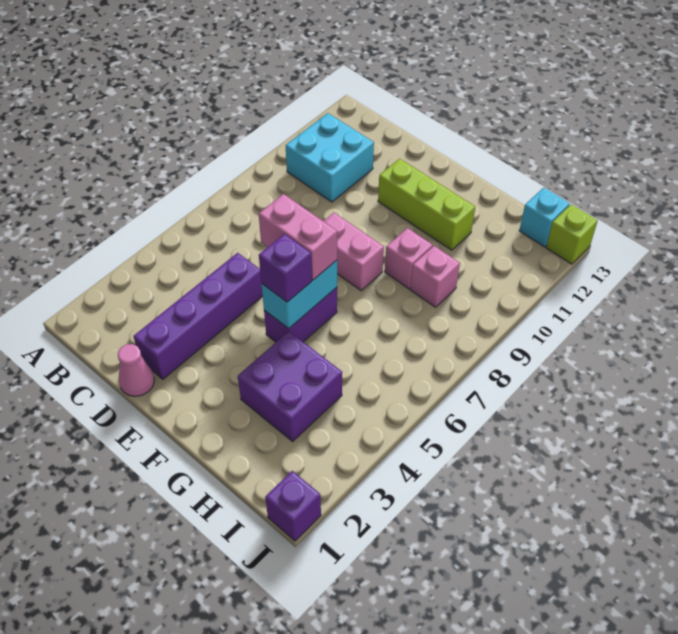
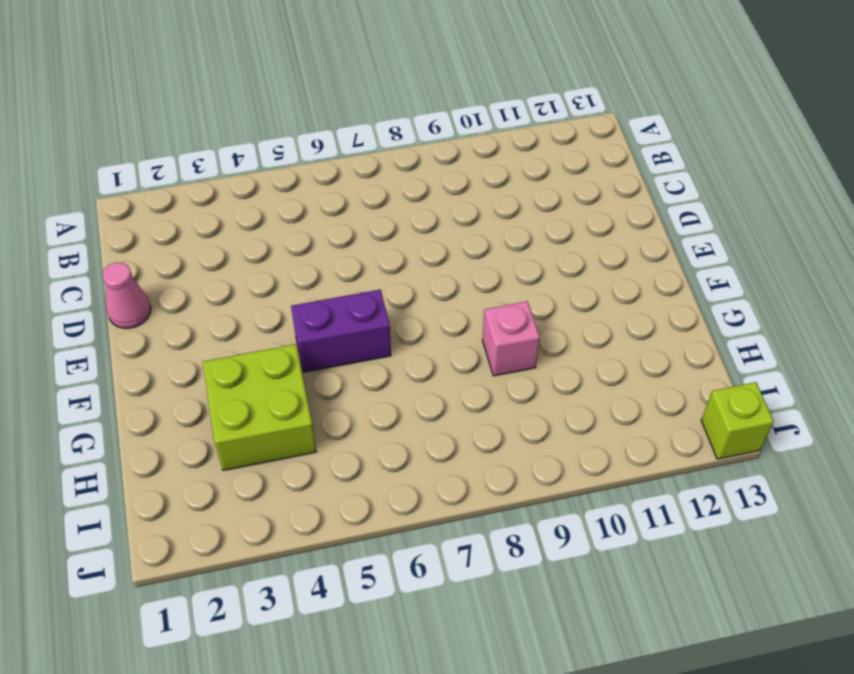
lime 2x2 brick [203,344,316,470] -> purple 2x2 brick [238,331,342,441]
none -> cyan 2x2 brick [286,113,374,202]
none -> purple 1x4 brick [133,253,263,379]
none -> pink 1x2 brick [324,213,384,291]

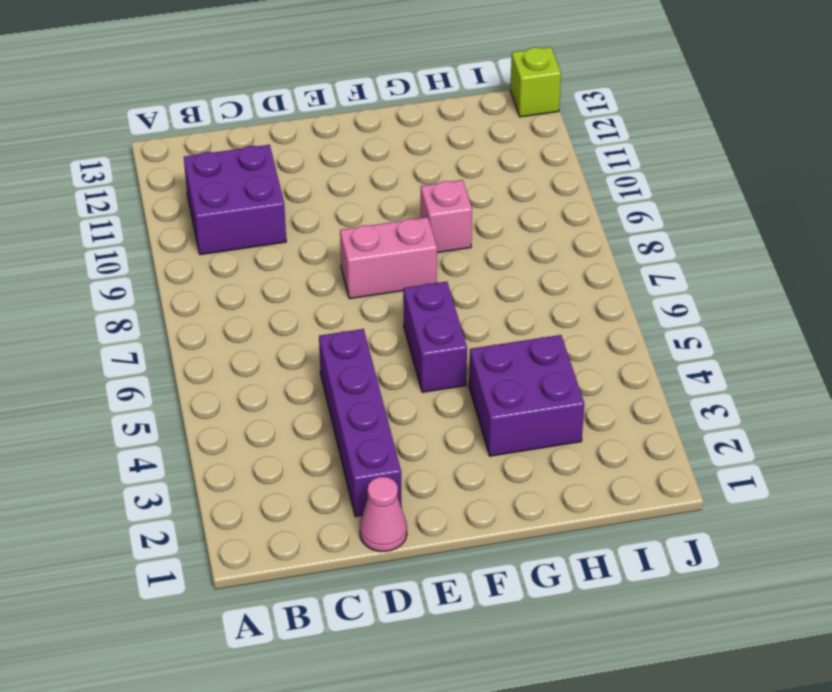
purple 2x2 brick [184,145,286,255] -> cyan 2x2 brick [286,113,374,202]
none -> lime 1x3 brick [378,159,475,250]
none -> pink 1x1 brick [410,246,460,307]
none -> cyan 1x1 brick [519,188,570,247]

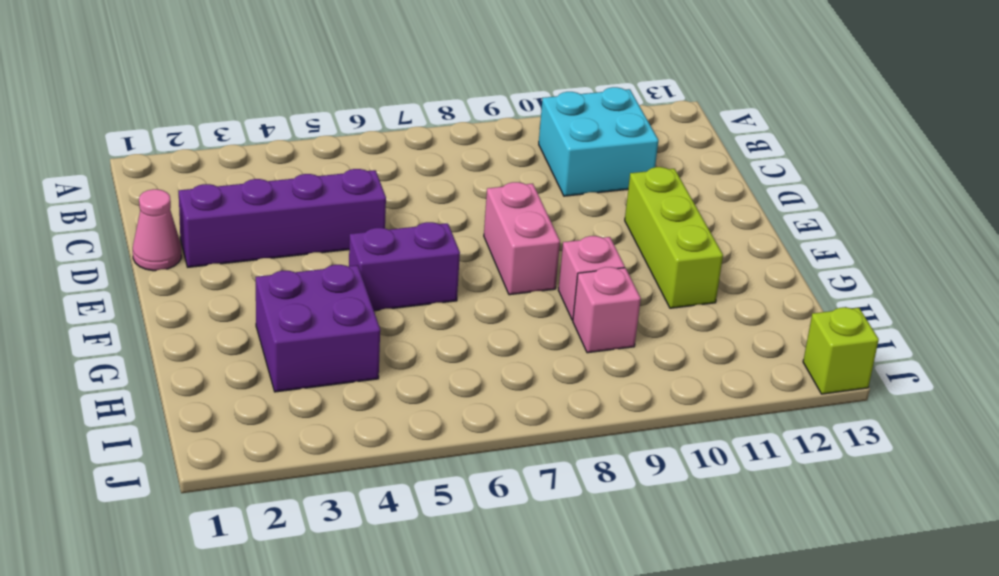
none -> cyan 1x1 brick [519,188,570,247]
none -> purple 1x1 brick [265,471,321,541]
none -> cyan 1x2 brick [262,260,337,329]

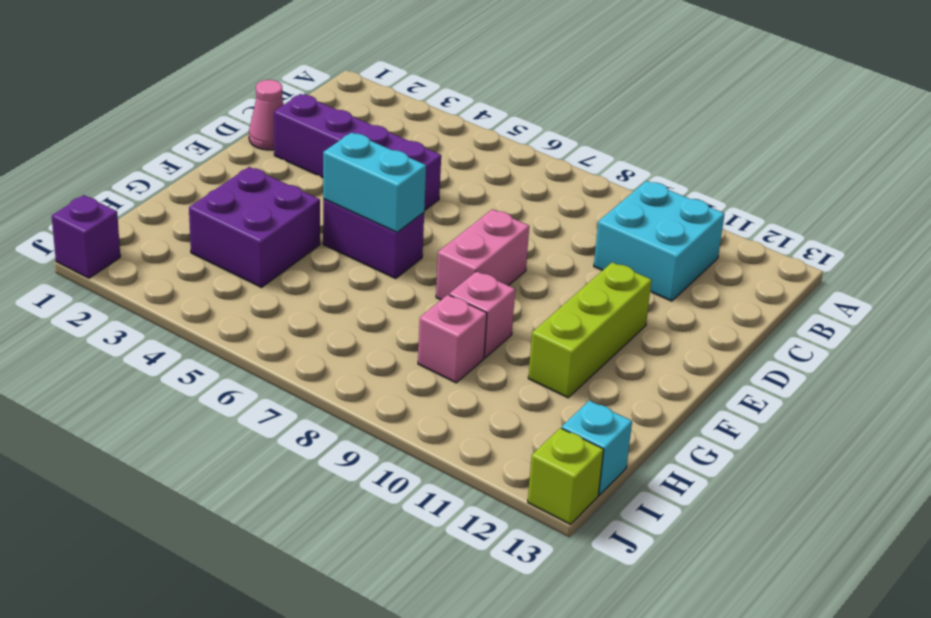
none -> pink 1x2 brick [259,194,337,280]
none -> purple 1x1 brick [259,234,312,302]

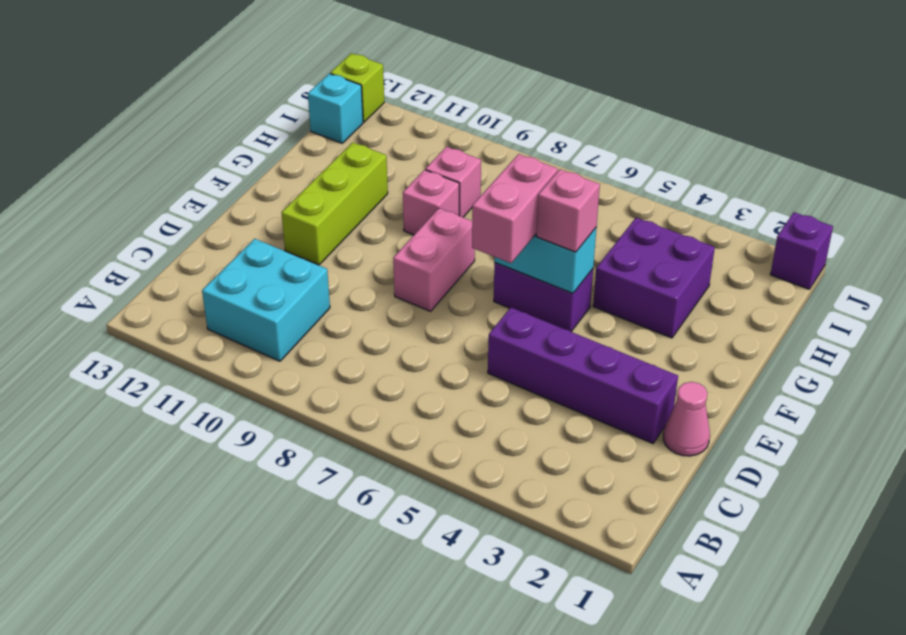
pink 1x1 brick [536,169,600,252] -> purple 1x1 brick [259,234,312,302]

